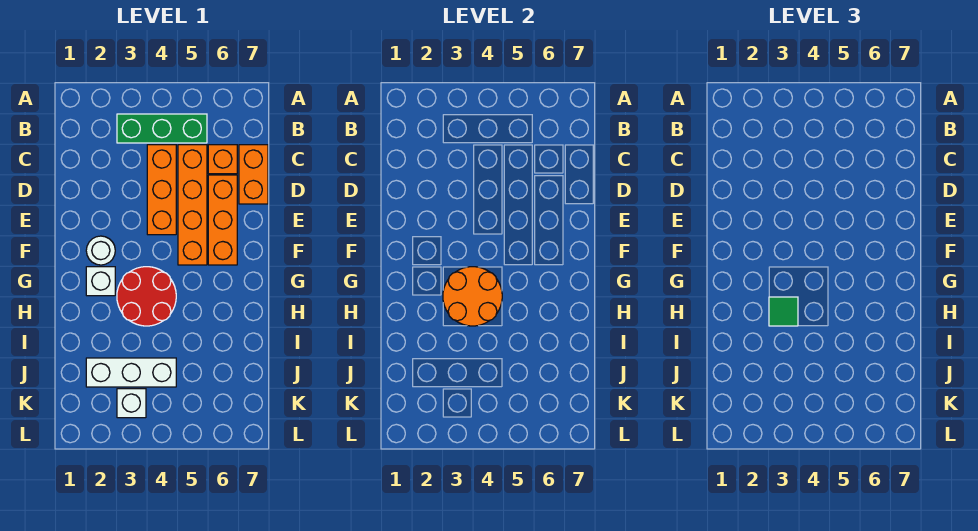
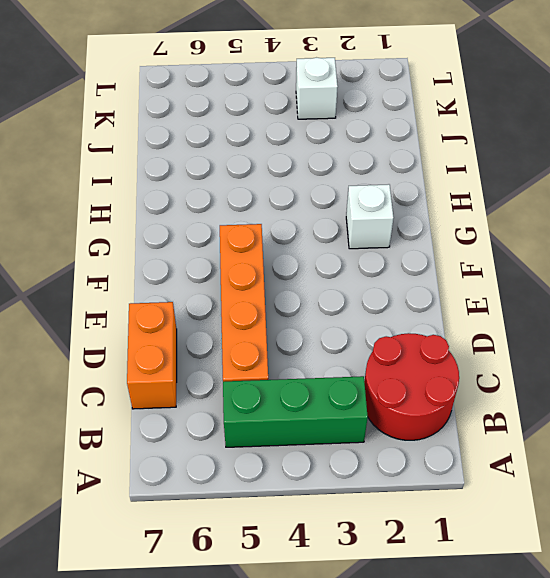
red 2x2 round brick [364,333,459,440] -> red 2x2 round brick moved to [117,267,176,326]
none -> orange 1x3 brick [147,145,176,235]
none -> orange 1x1 brick [208,145,237,174]
none -> orange 1x3 brick [208,175,237,265]

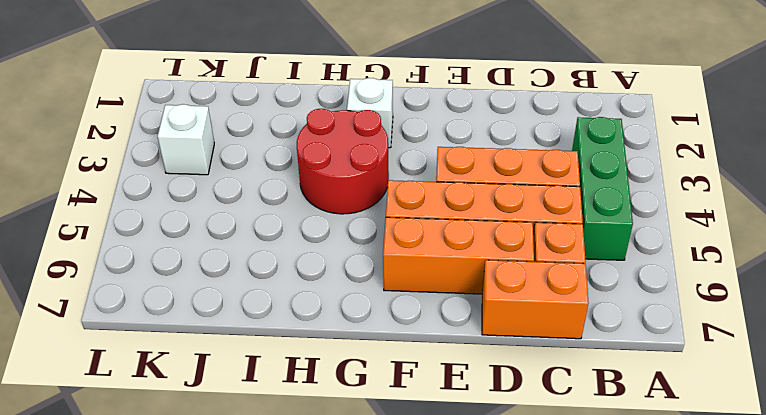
none -> white 1x1 round brick [86,236,115,265]
none -> white 1x3 brick [86,358,176,387]
none -> orange 2x2 round brick [443,267,502,326]

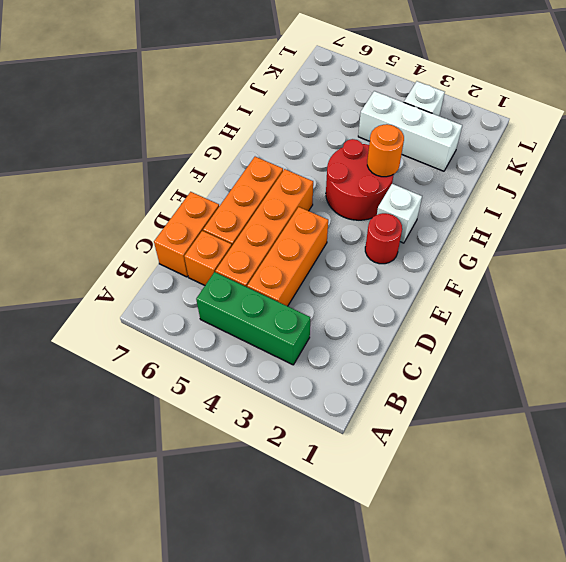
red 1x1 round brick [365,213,402,264] -> white 1x1 round brick [86,236,115,265]
orange 1x1 round brick [367,124,404,177] -> orange 2x2 round brick [443,267,502,326]
none -> green 1x1 tile [769,297,798,326]

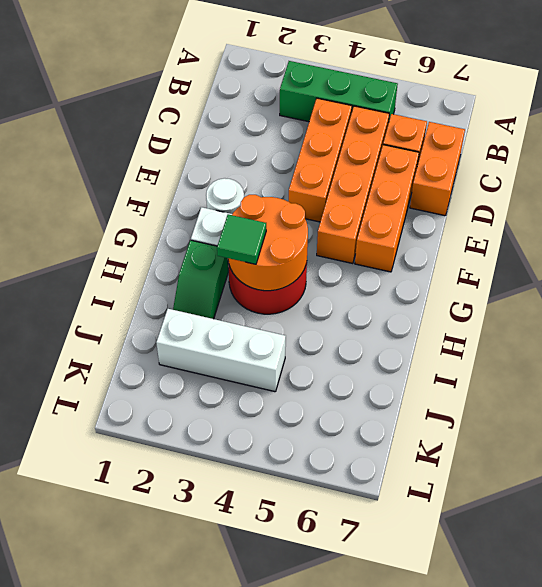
green 1x2 slope [173,240,228,319] -> none
none -> white 1x1 brick [117,389,146,418]

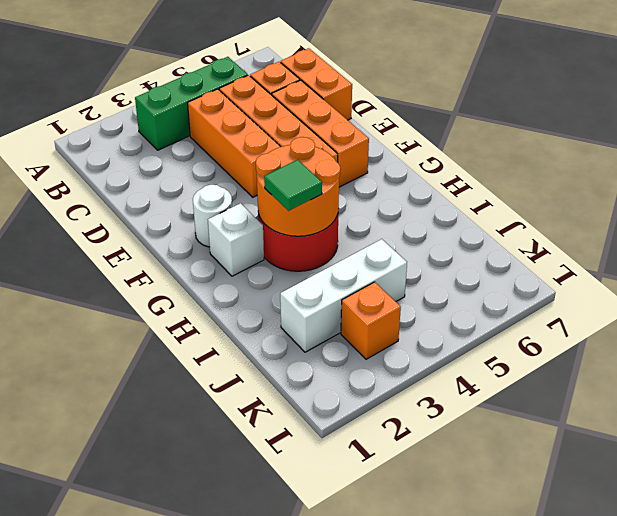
orange 1x1 brick [341,282,401,359] -> white 1x1 brick [117,389,146,418]

